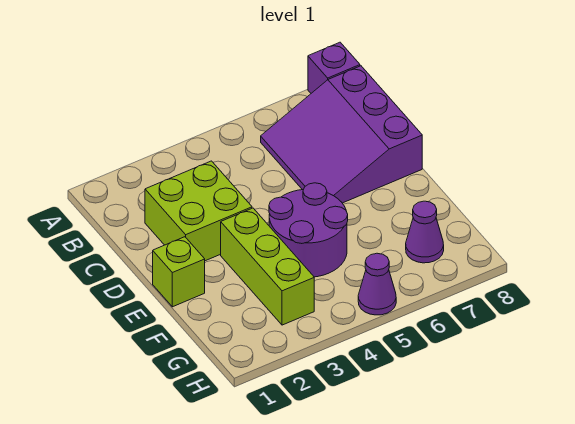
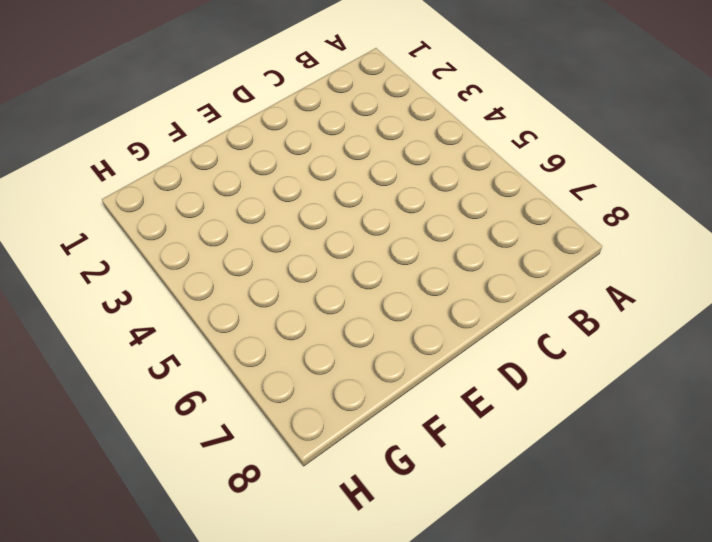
none -> purple 1x1 brick [308,42,360,93]
none -> purple 3x3 slope [261,66,422,203]

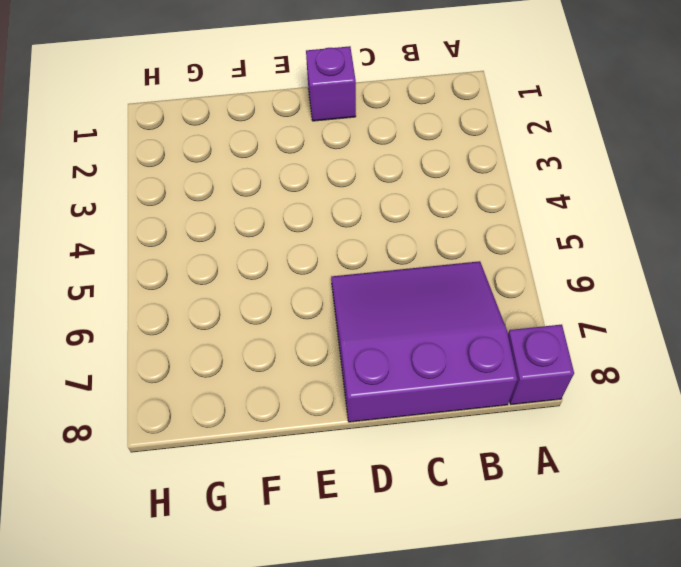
purple 1x1 brick [306,46,356,121] -> none
none -> lime 2x2 brick [145,161,252,261]
none -> lime 1x1 brick [153,237,205,307]

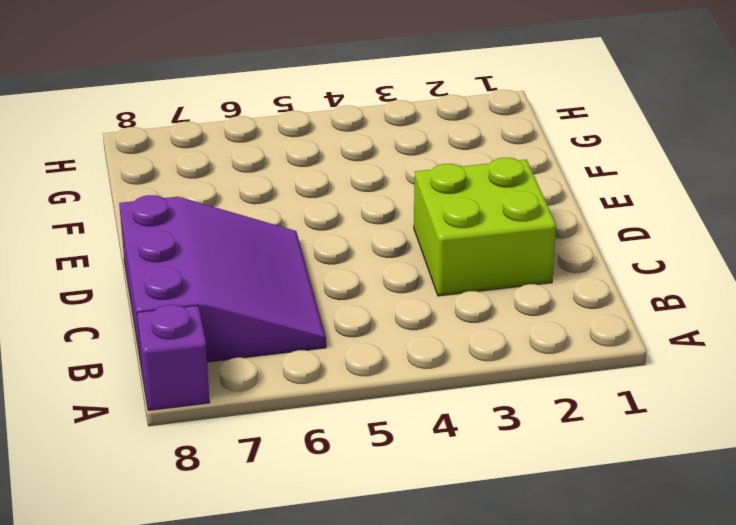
none -> lime 1x1 brick [153,237,205,307]
none -> lime 1x3 brick [221,208,314,325]

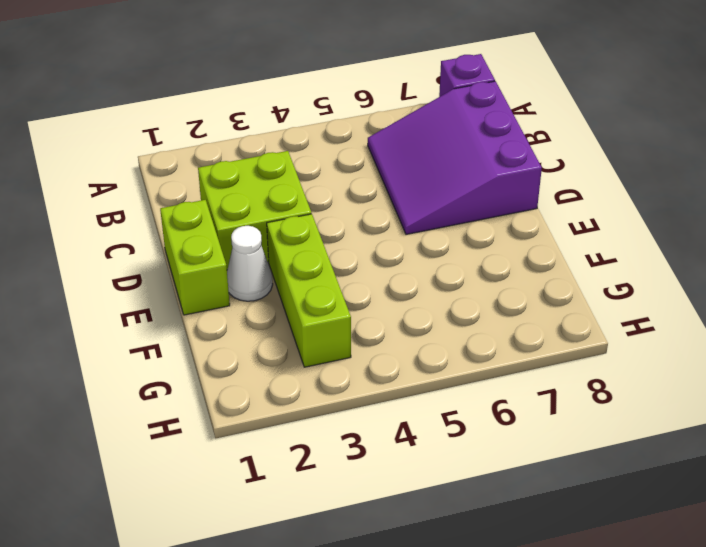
lime 1x2 brick [160,200,230,315] -> lime 1x1 brick [153,237,205,307]
white 1x1 cone [227,226,273,301] -> none
none -> purple 2x2 round brick [269,183,348,277]
none -> purple 1x1 cone [406,201,444,263]

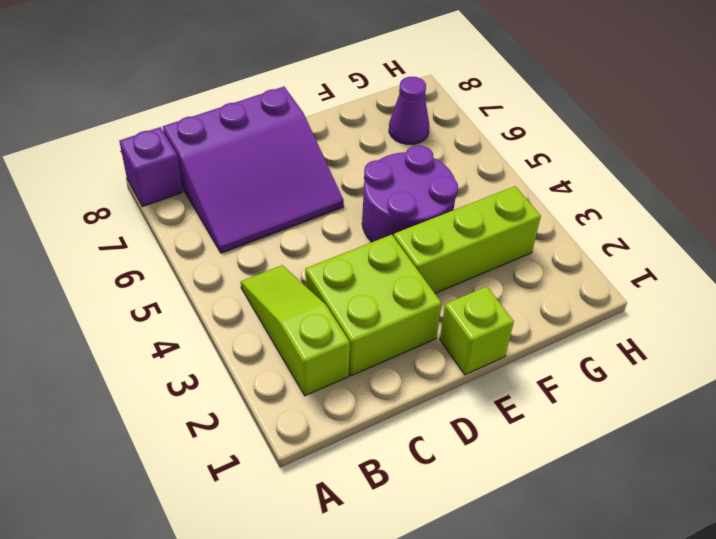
lime 1x3 slope [241,265,350,396] -> none
none -> purple 1x1 cone [358,253,396,315]

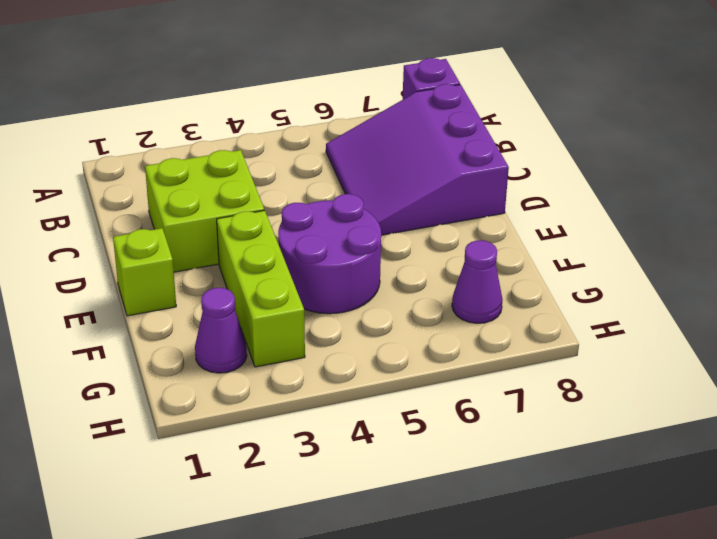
purple 1x1 cone [195,288,247,373] -> purple 1x1 cone moved to [358,253,396,315]

